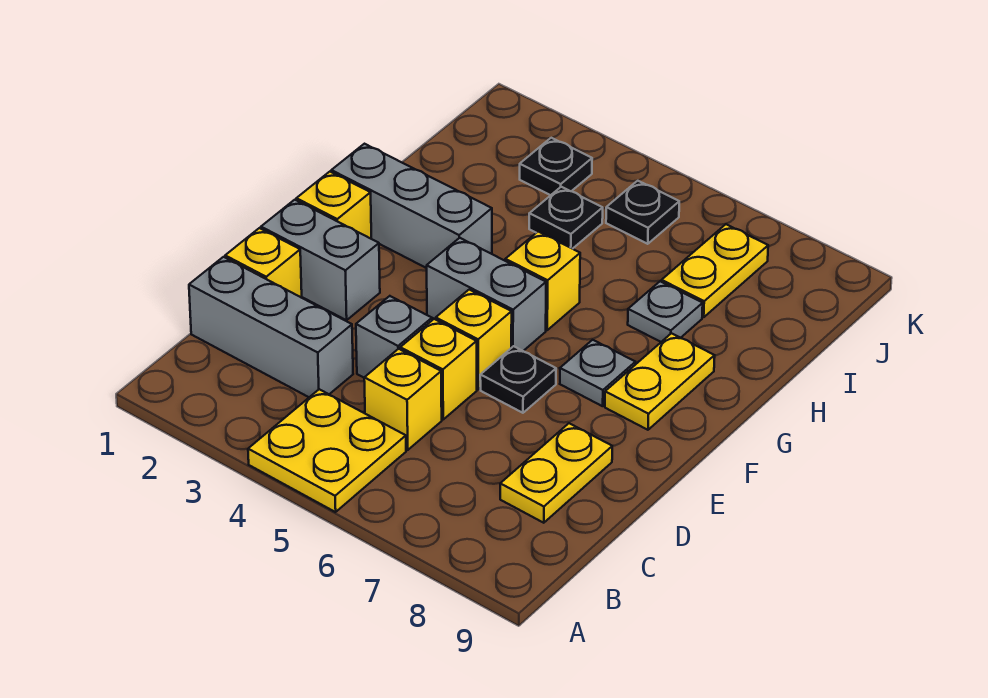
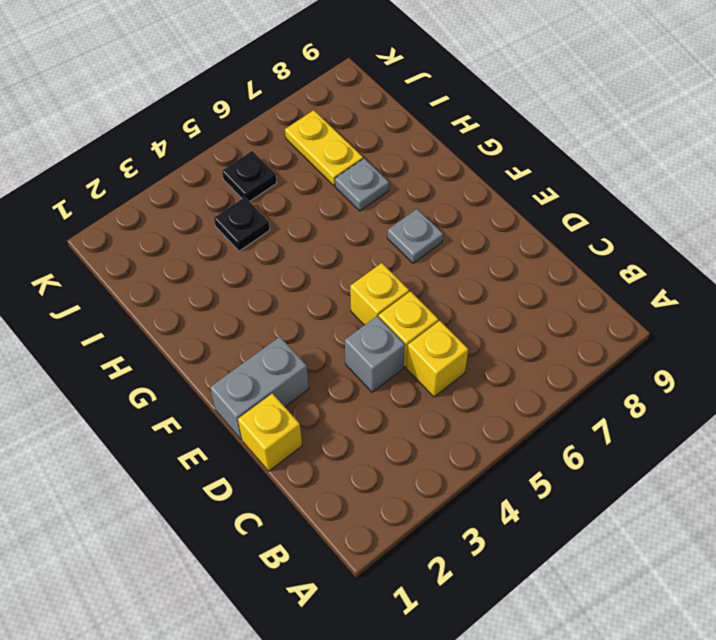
none -> yellow 2x2 plate [248,389,406,512]
none -> grey 1x3 brick [189,257,353,397]
none -> yellow 1x2 plate [500,423,612,523]

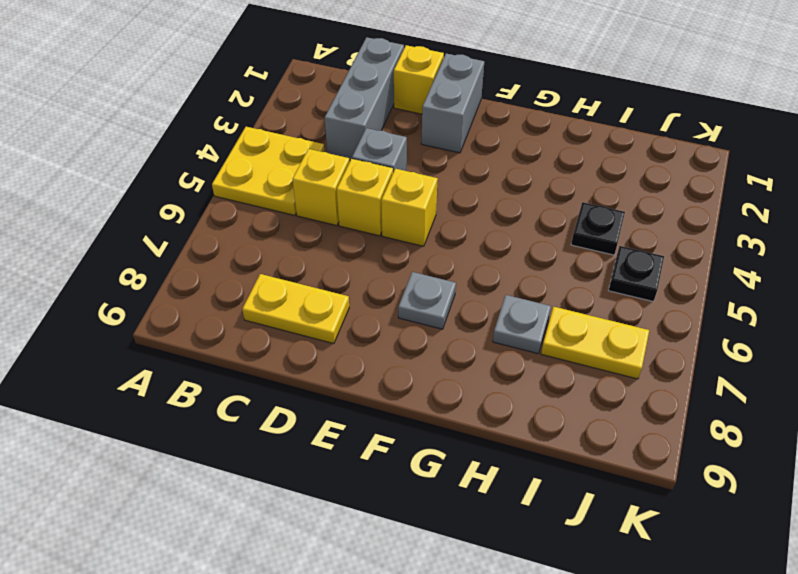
none -> black 1x1 plate [480,346,556,413]
none -> yellow 1x1 brick [296,172,371,239]
none -> grey 1x2 brick [427,238,546,351]

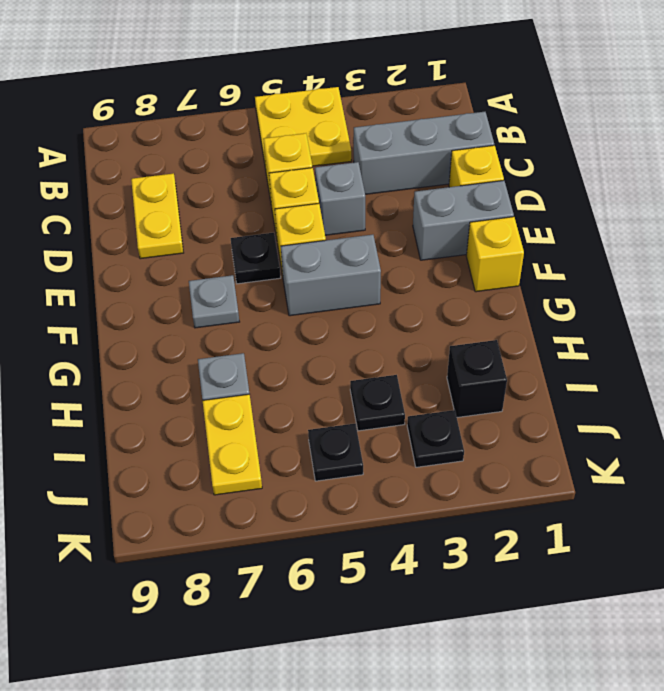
black 1x1 brick [447,340,507,417] -> none
none -> yellow 1x2 plate [605,333,715,430]
none -> grey 1x3 brick [331,144,492,268]
none -> yellow 1x1 brick [505,232,580,330]

